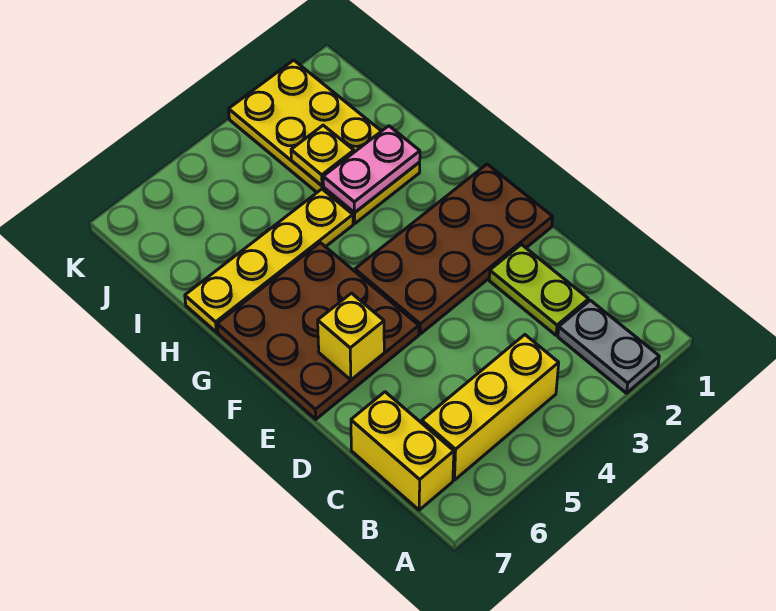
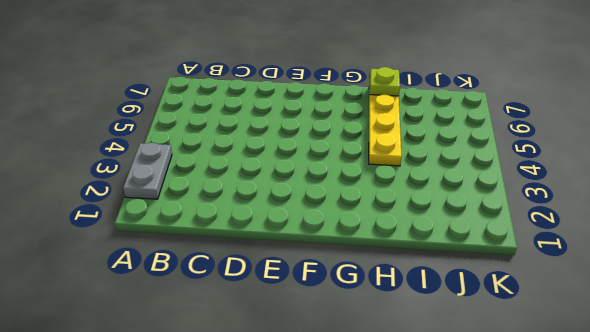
grey 1x2 plate [123,143,172,199] -> grey 1x2 plate turned to [558,300,659,393]
lime 1x1 plate [370,67,400,96] -> none
none -> yellow 1x3 brick [422,335,559,480]
none -> yellow 1x2 brick [351,392,454,510]

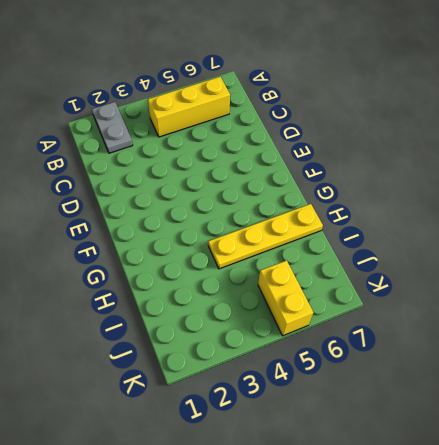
yellow 1x2 brick [258,260,314,336] -> yellow 1x2 brick moved to [351,392,454,510]
none -> lime 1x2 plate [489,245,589,335]
none -> brown 2x4 plate [355,164,553,334]

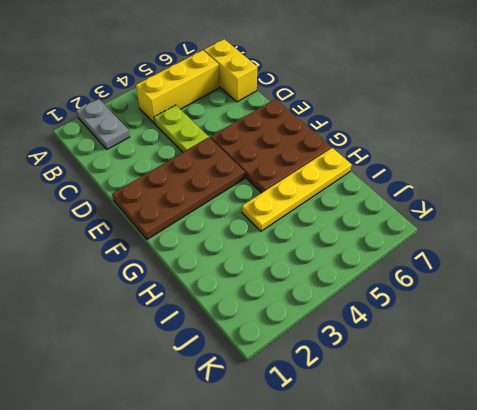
lime 1x2 plate [154,105,209,152] -> lime 1x2 plate moved to [489,245,589,335]
none -> yellow 2x4 plate [229,60,420,224]
none -> yellow 1x1 brick [318,293,384,380]

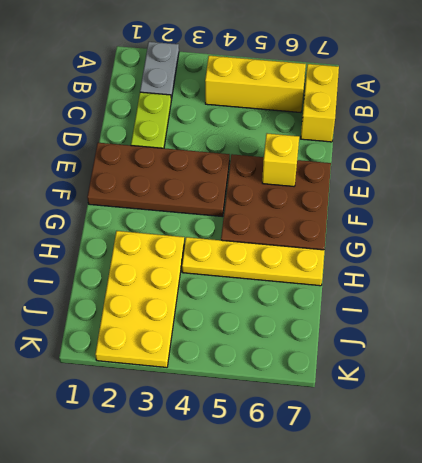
none -> pink 1x2 plate [323,126,420,213]
none -> yellow 1x1 plate [291,125,354,186]

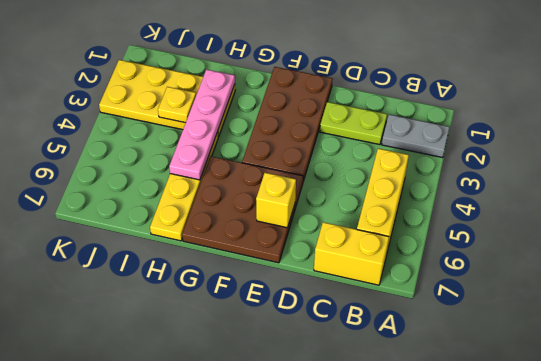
pink 1x4 plate [169,70,235,180] -> pink 1x2 plate [323,126,420,213]

